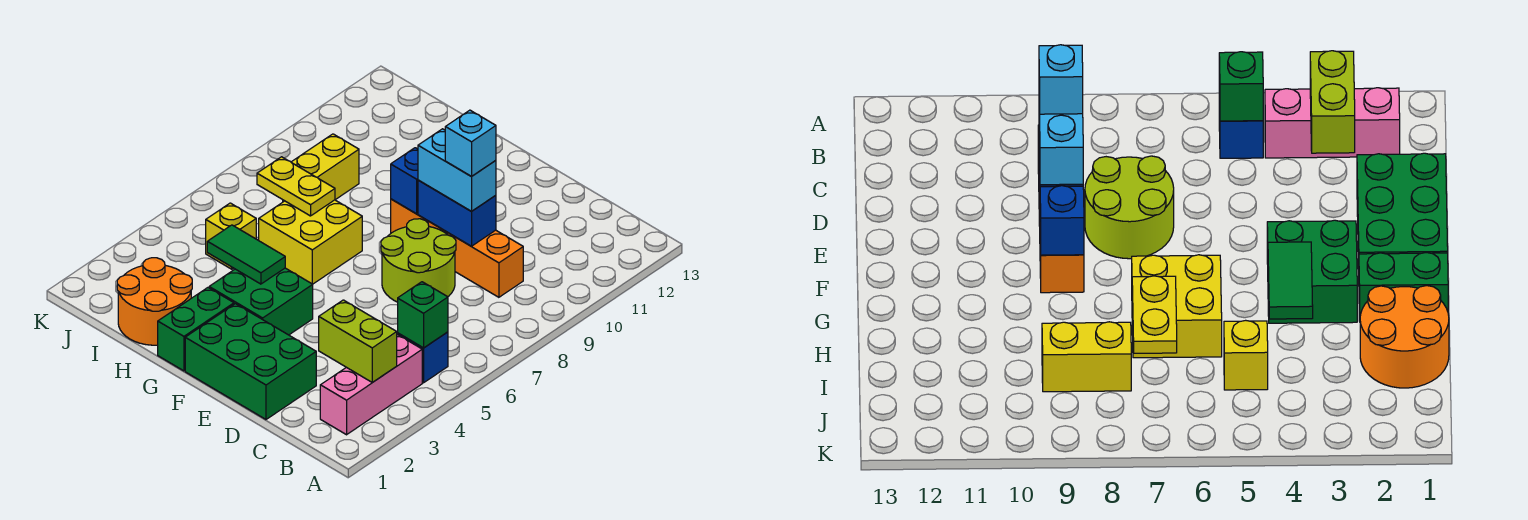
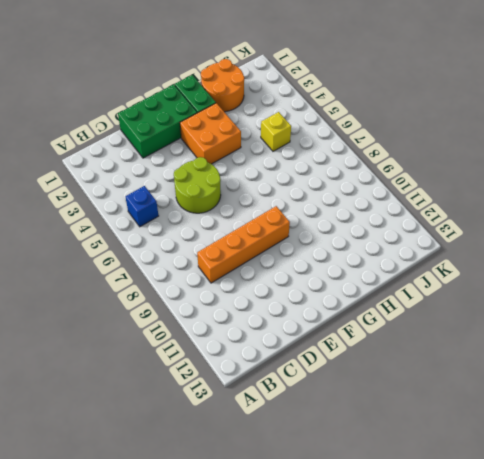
lime 2x2 round brick [174,157,221,213] -> lime 2x2 round brick moved to [381,219,456,302]
orange 2x2 brick [180,103,241,164] -> green 2x2 brick [209,268,313,335]
none -> pink 1x3 brick [320,334,422,435]
none -> yellow 2x2 brick [259,200,362,284]
none -> yellow 1x2 brick [283,134,359,202]

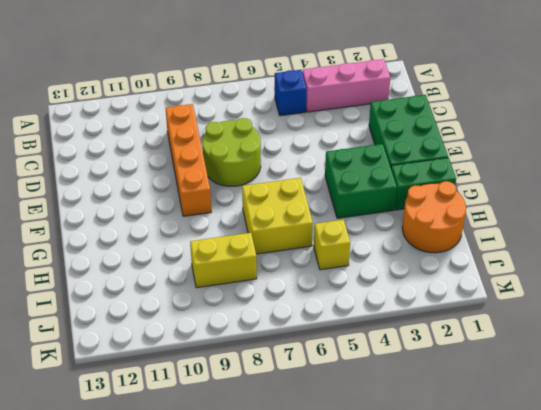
none -> lime 1x2 brick [319,300,397,382]
none -> green 1x1 brick [398,282,448,348]
none -> blue 1x2 brick [418,180,496,246]

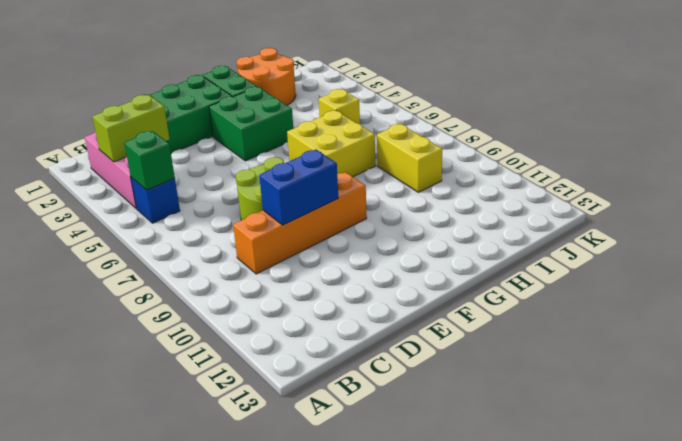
none -> blue 1x1 brick [391,148,418,214]
none -> green 1x2 tile [207,225,285,284]
none -> yellow 1x2 plate [257,157,335,216]

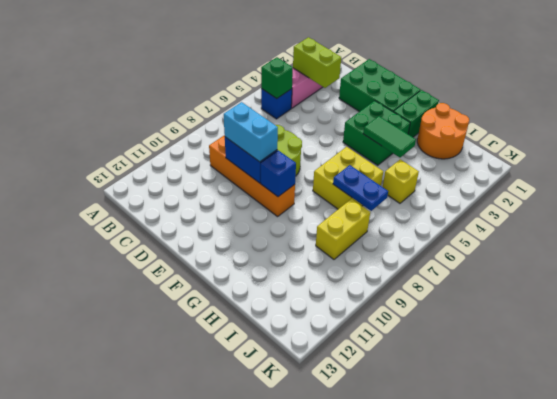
blue 1x2 plate [333,165,388,211] -> yellow 1x2 plate [257,157,335,216]
none -> cyan 1x1 brick [445,110,496,177]

